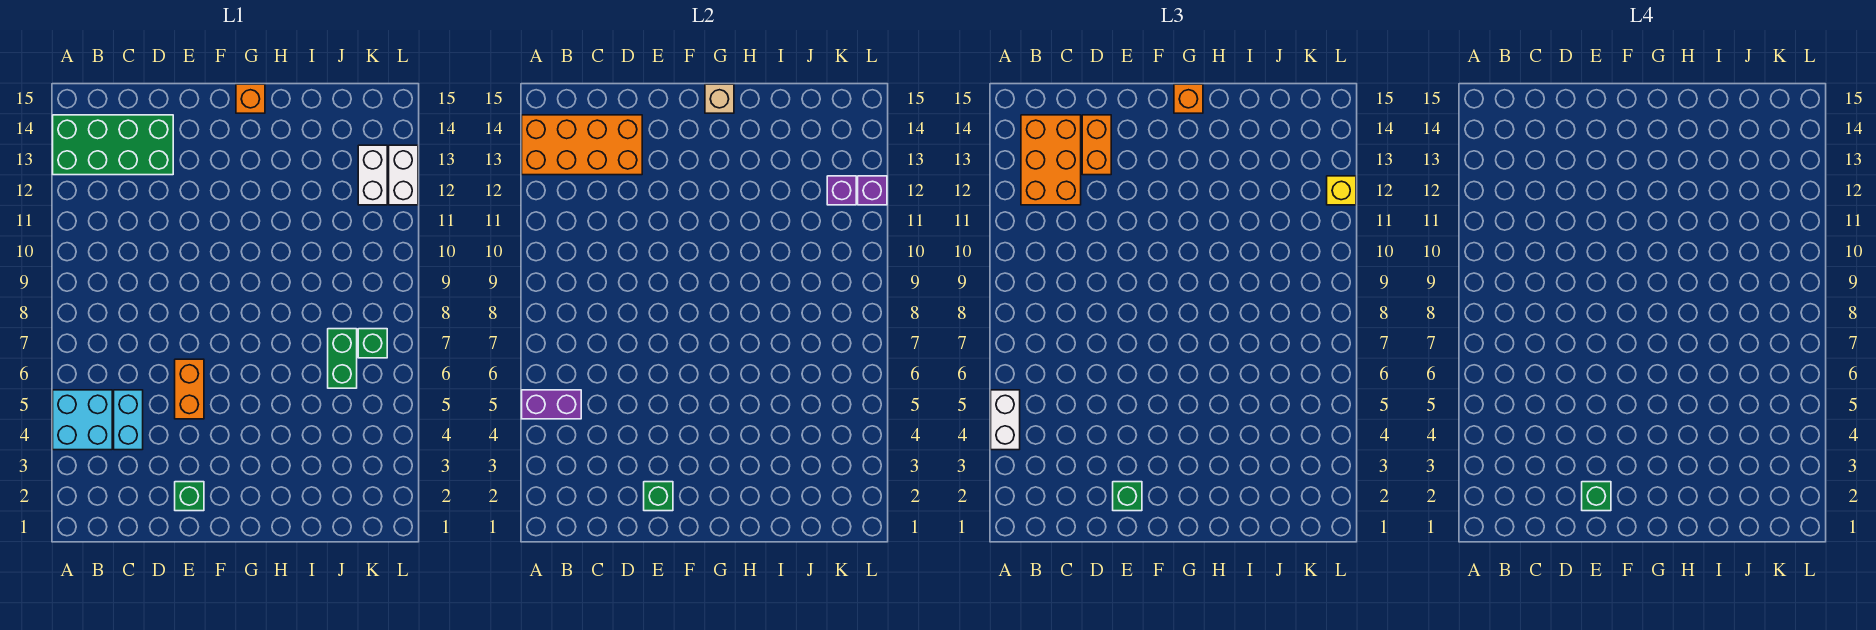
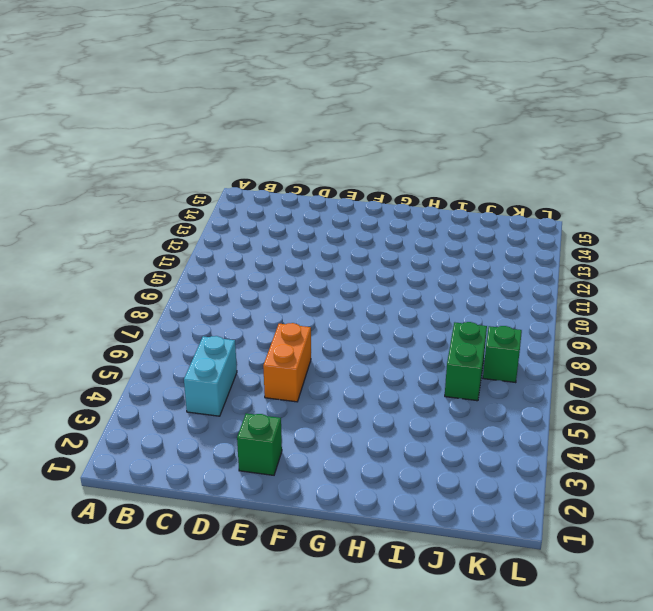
none -> cyan 2x2 brick [53,390,112,450]
none -> green 2x4 brick [53,115,173,175]
none -> orange 1x1 brick [236,84,265,113]

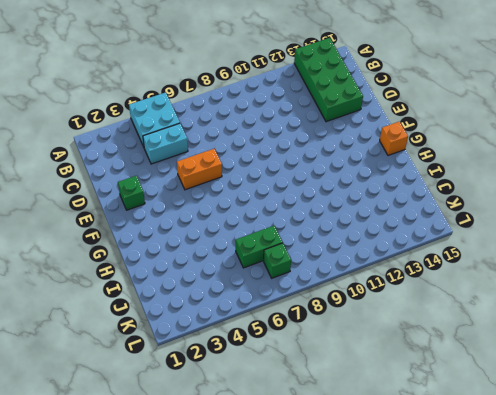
none -> white 1x2 brick [358,145,387,205]
none -> white 1x2 brick [389,145,418,205]
none -> purple 1x2 brick [522,390,581,419]

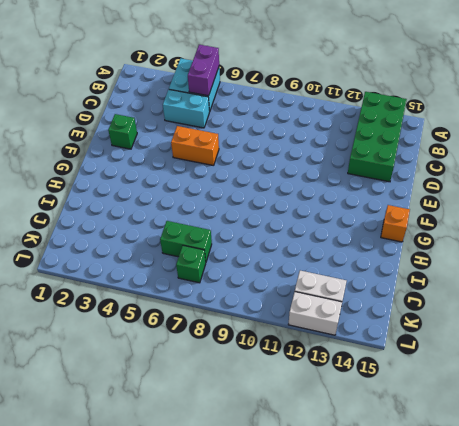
none -> orange 2x4 brick [522,115,642,175]
none -> green 1x1 brick [644,482,673,511]
none -> tan 1x1 brick [705,84,734,113]

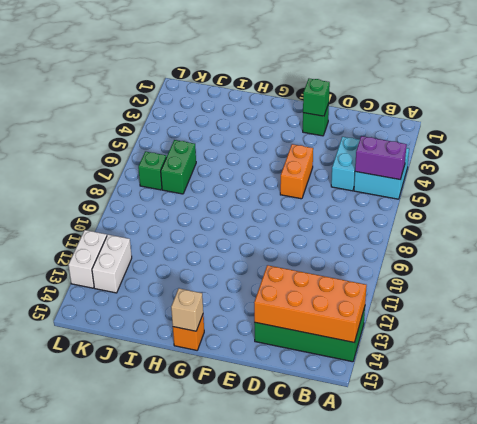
none -> purple 1x1 brick [827,176,856,205]
none -> purple 1x1 brick [858,176,887,205]
none -> white 1x2 brick [991,390,1020,450]

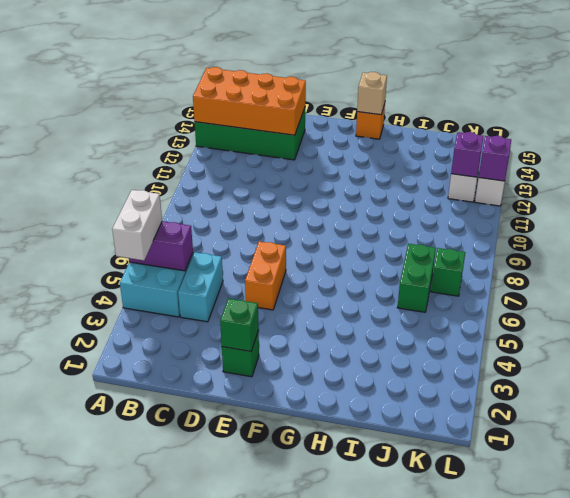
none -> orange 2x3 brick [1021,115,1081,205]
none -> orange 1x2 brick [1082,115,1111,175]
none -> green 1x1 brick [1113,482,1142,511]

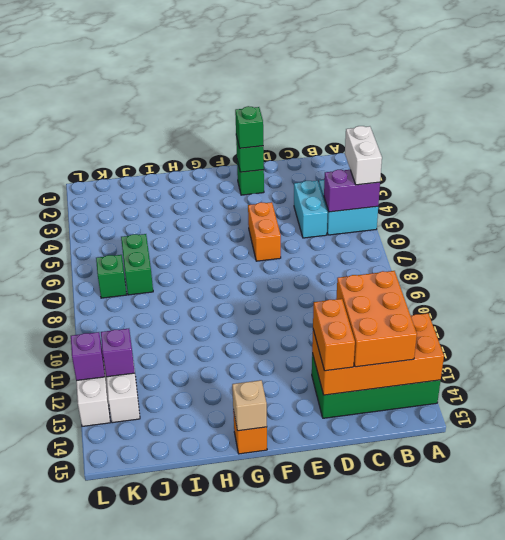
none -> orange 1x1 brick [1174,84,1203,113]
none -> yellow 1x1 brick [1327,176,1356,205]
none -> green 1x1 brick [1582,482,1611,511]

